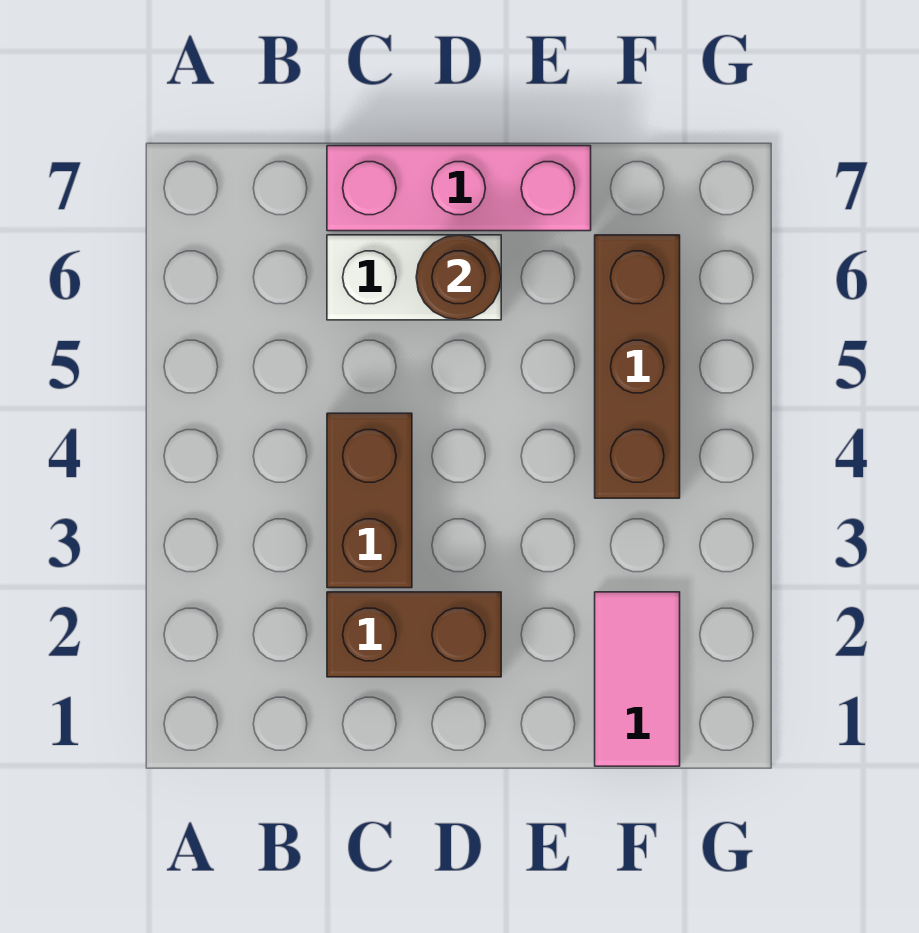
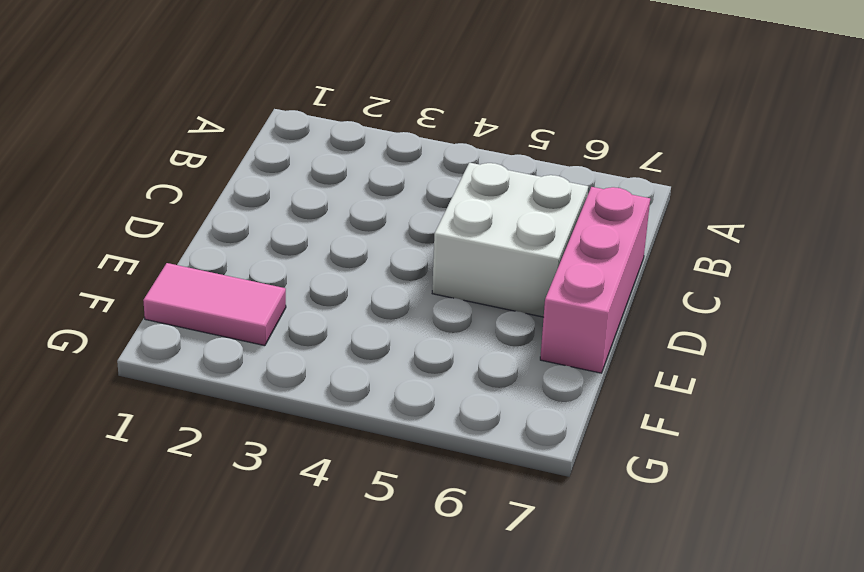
white 2x2 brick [432,163,588,317] -> white 1x2 brick [327,235,501,320]
none -> brown 1x2 brick [327,592,501,677]
none -> brown 1x2 brick [327,413,412,588]

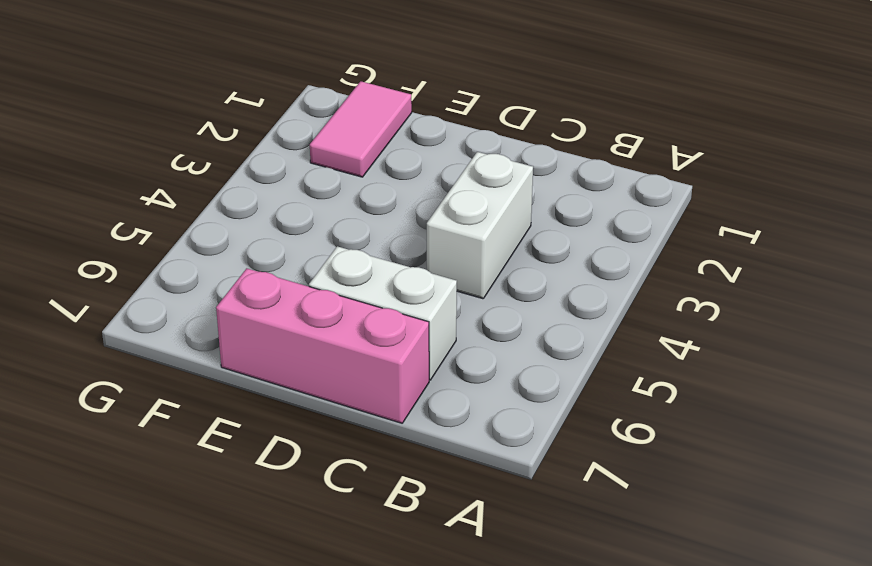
white 1x2 brick [427,152,533,299] -> brown 1x2 brick [327,413,412,588]
none -> brown 1x2 brick [327,592,501,677]
none -> brown 1x3 brick [595,235,680,498]

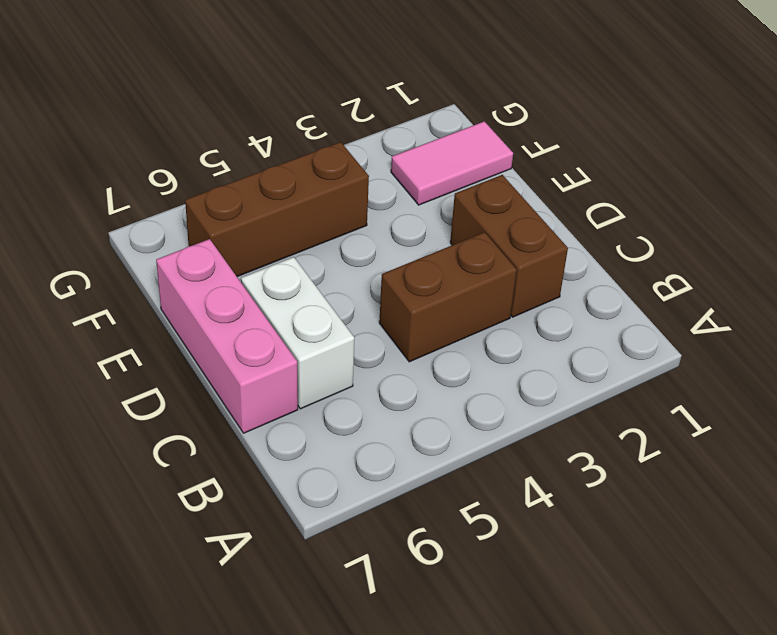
none -> brown 1x1 round brick [416,235,501,320]

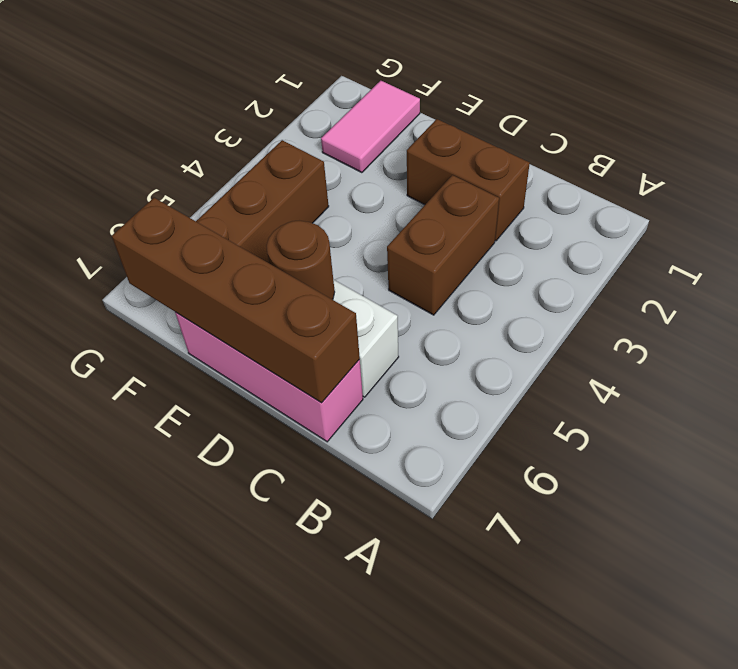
brown 1x4 brick [112,198,360,403] -> none

